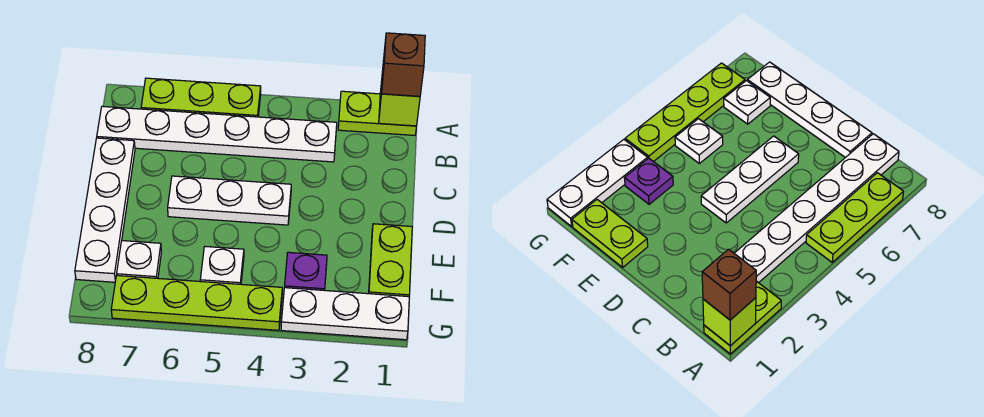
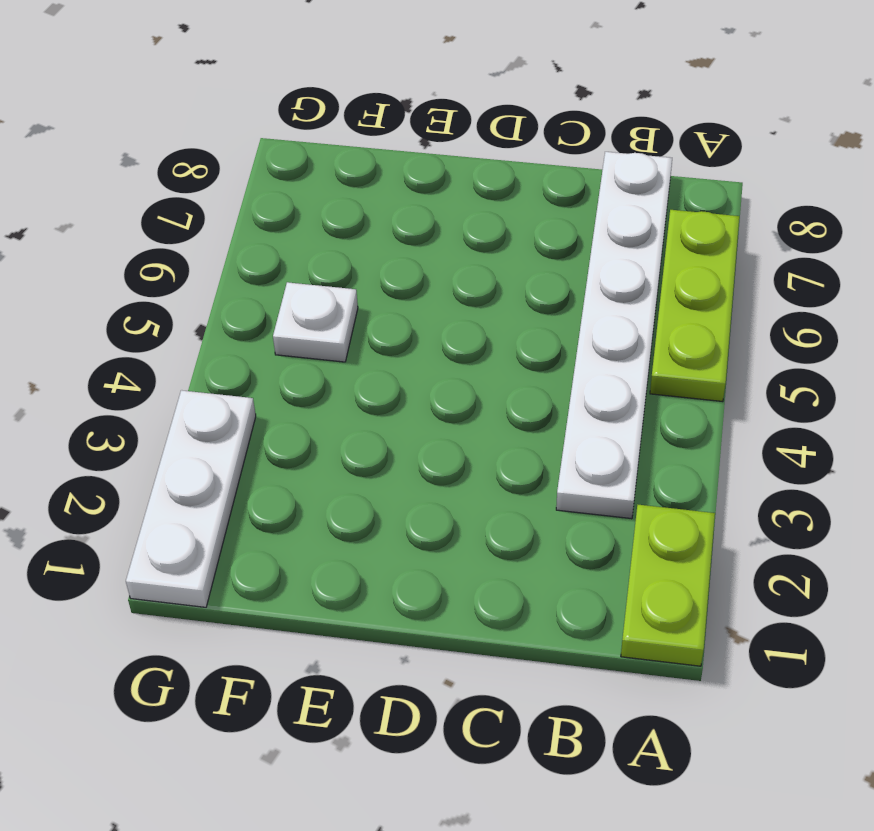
none -> white 1x4 plate [75,138,135,282]
none -> white 1x3 plate [168,176,291,225]
none -> lime 1x2 plate [369,224,412,297]

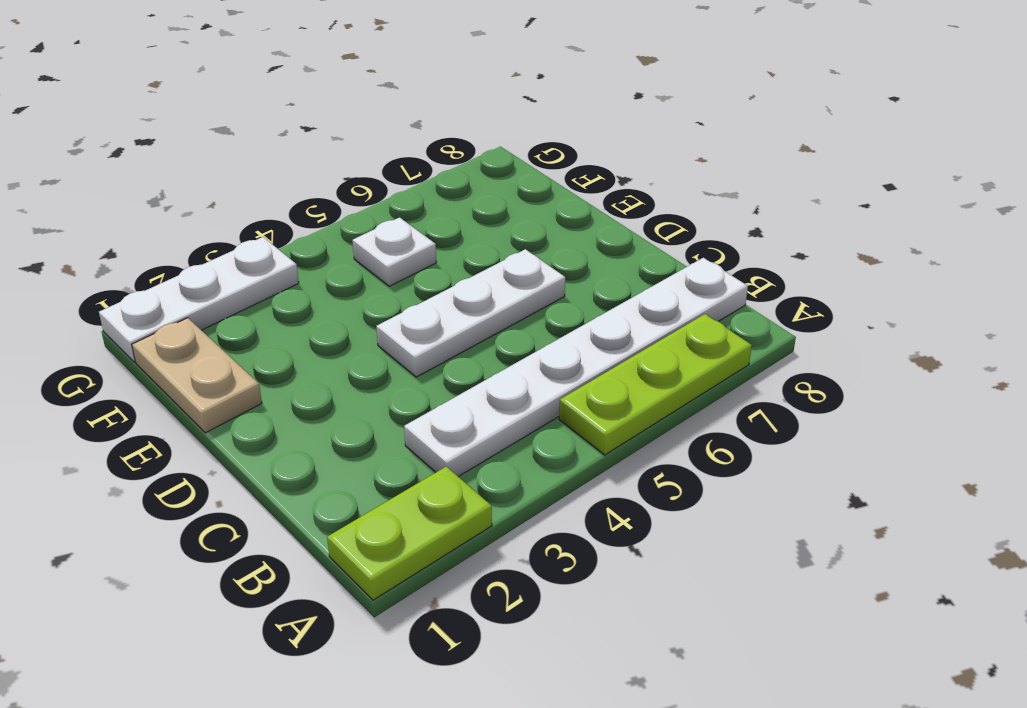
tan 1x2 plate [132,318,262,433] -> lime 1x2 plate [369,224,412,297]
none -> white 1x4 plate [75,138,135,282]
none -> purple 1x1 plate [285,252,327,290]
none -> white 1x1 plate [117,241,161,278]

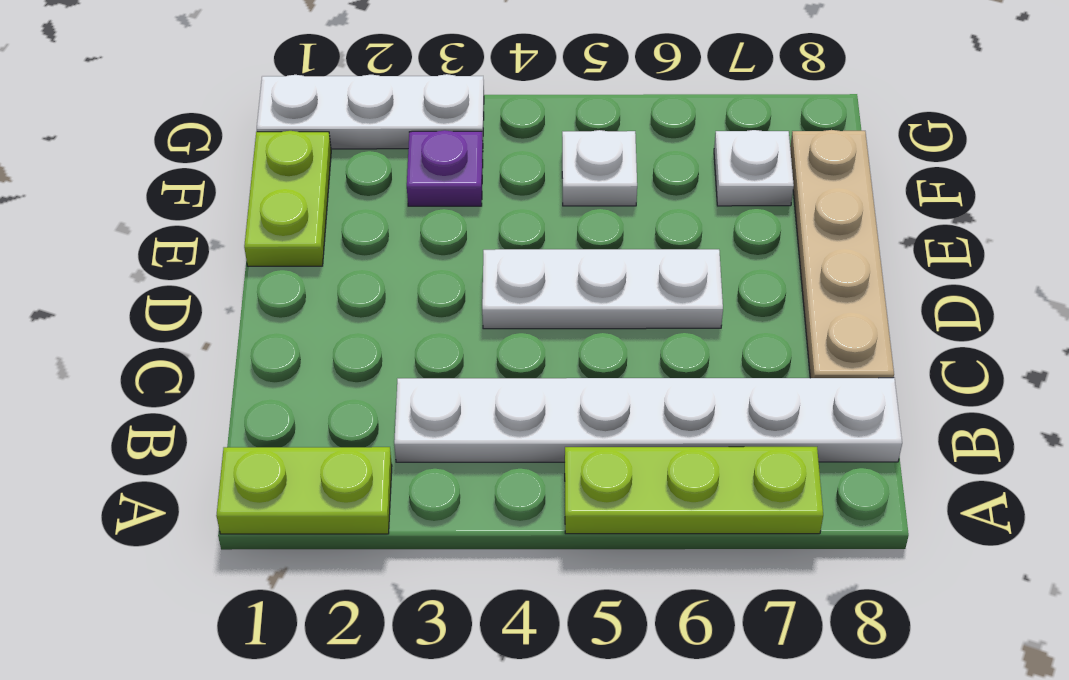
tan 1x4 plate [790,130,894,378] -> white 1x4 plate [75,138,135,282]
none -> lime 1x4 plate [111,275,282,330]
none -> lime 1x1 brick [379,71,420,126]
none -> brown 1x1 brick [382,33,425,96]

